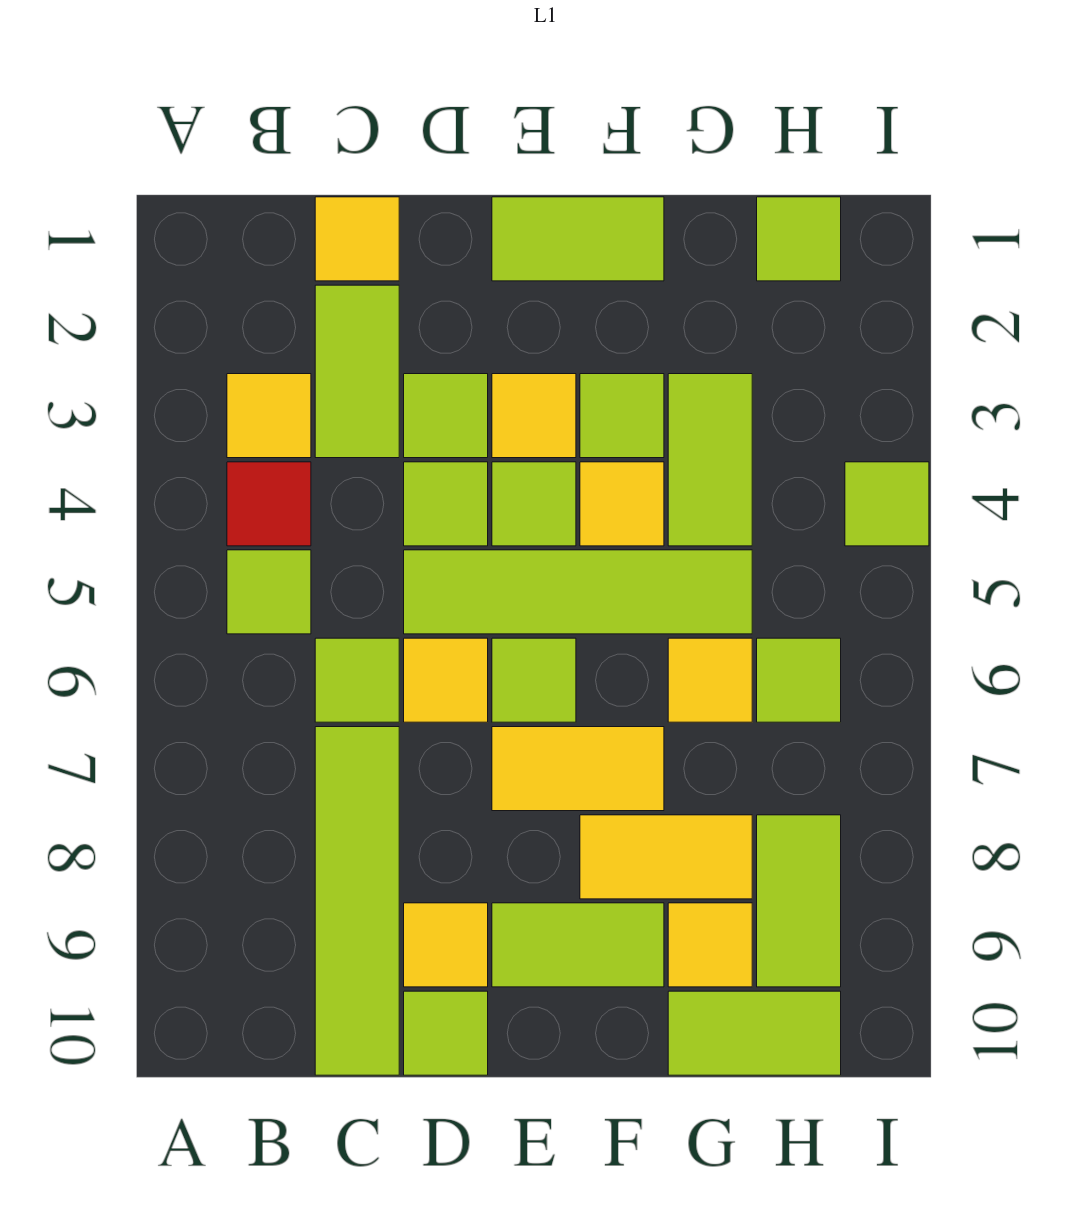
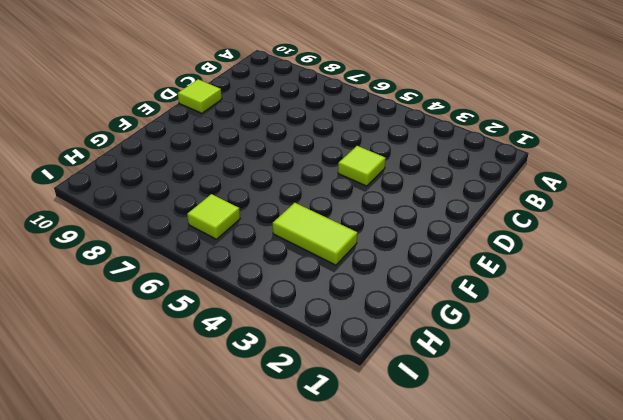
none -> yellow 1x1 tile [227,374,311,458]
none -> red 1x1 tile [227,462,311,546]
none -> lime 1x1 tile [227,550,311,634]
none -> yellow 1x1 tile [315,197,399,281]

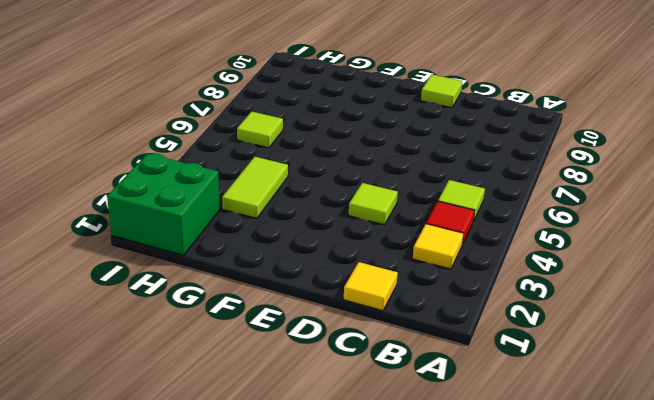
green 2x2 brick [107,154,220,255] -> lime 1x1 tile [757,197,841,281]
none -> lime 1x2 tile [315,285,399,458]
none -> lime 1x1 tile [315,638,399,722]
none -> lime 1x4 tile [315,727,399,1075]
none -> lime 1x1 tile [404,374,488,458]

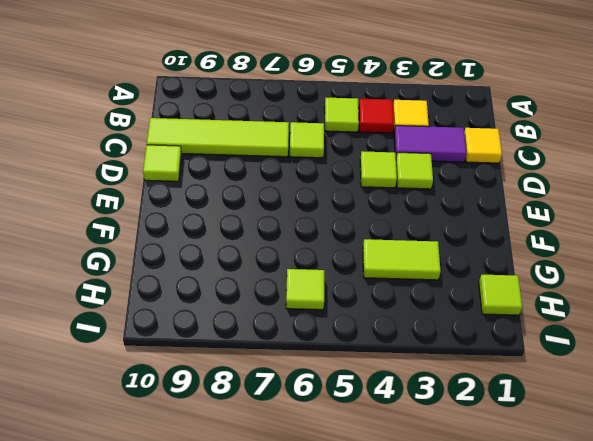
purple 1x2 tile [394,126,466,162] -> lime 1x2 tile [315,285,399,458]
none -> lime 1x4 tile [404,550,752,634]
none -> yellow 1x1 tile [404,638,488,722]
none -> yellow 1x1 tile [404,903,488,987]
none -> lime 1x2 tile [492,197,664,281]

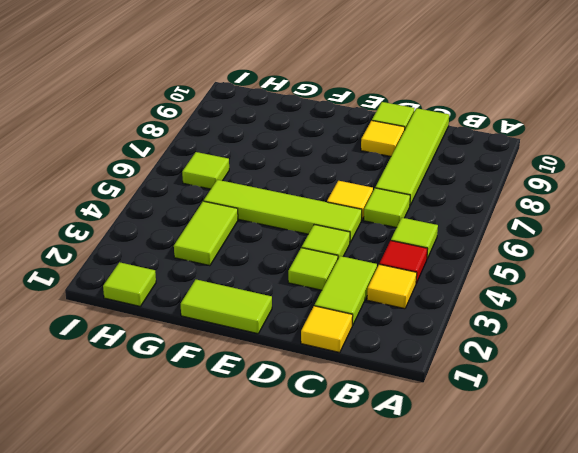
none -> yellow 1x1 tile [492,374,576,458]
none -> lime 1x1 tile [492,462,576,546]
none -> lime 1x1 tile [492,638,576,722]
none -> yellow 1x2 tile [492,727,664,811]

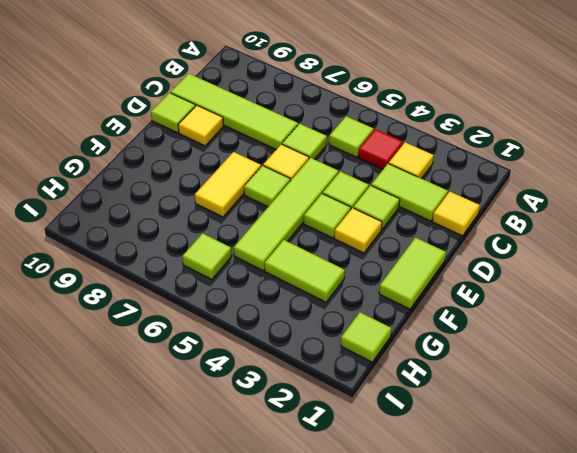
none -> lime 1x2 tile [492,903,664,987]
none -> lime 1x1 tile [580,374,664,458]
none -> yellow 1x1 tile [580,462,664,546]
none -> yellow 1x2 tile [580,815,752,899]

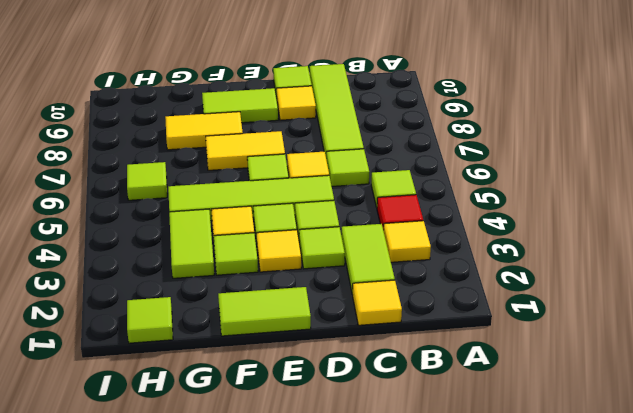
none -> yellow 1x1 tile [668,638,752,722]
none -> yellow 1x1 tile [668,903,752,987]
none -> lime 1x2 tile [668,991,841,1075]
none -> lime 1x2 tile [757,815,841,987]

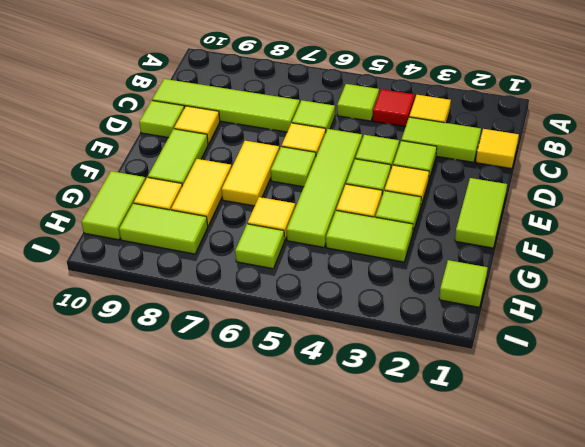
none -> lime 1x1 tile [845,462,929,546]

